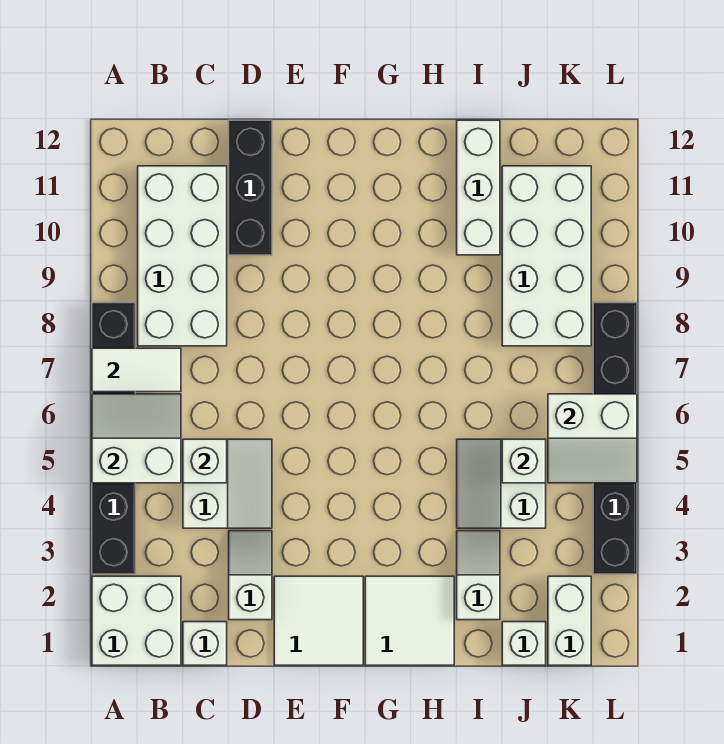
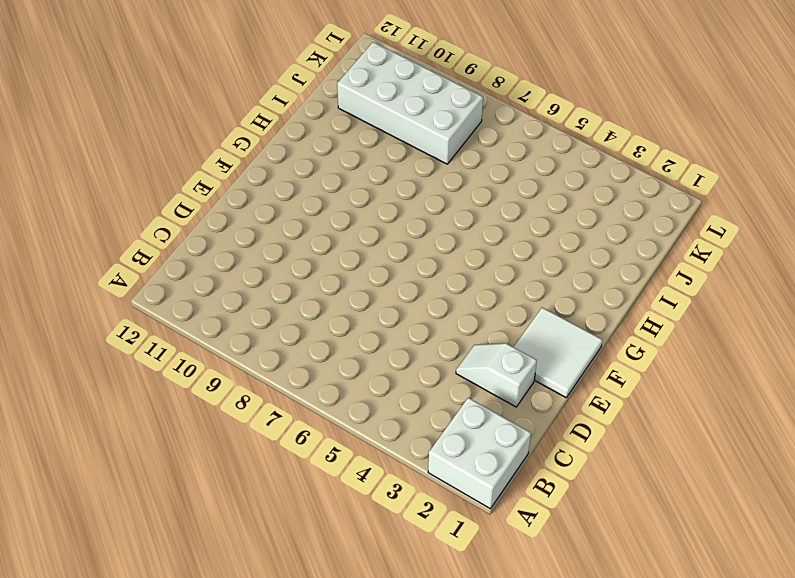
none -> black 1x6 brick [92,303,135,574]
none -> white 2x4 brick [138,166,227,346]
none -> white 1x1 brick [183,622,227,665]

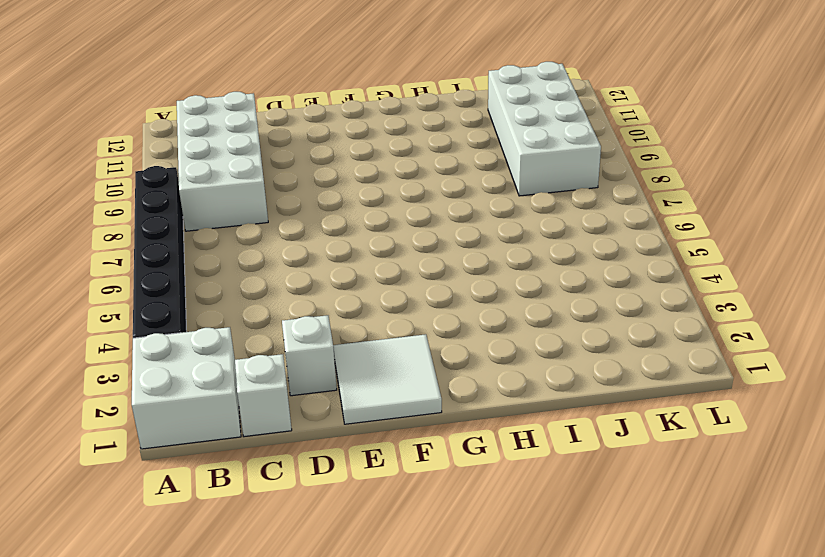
none -> white 2x2 slope [183,439,272,528]
none -> black 1x3 brick [229,120,272,255]
none -> white 2x2 tile [365,576,454,665]

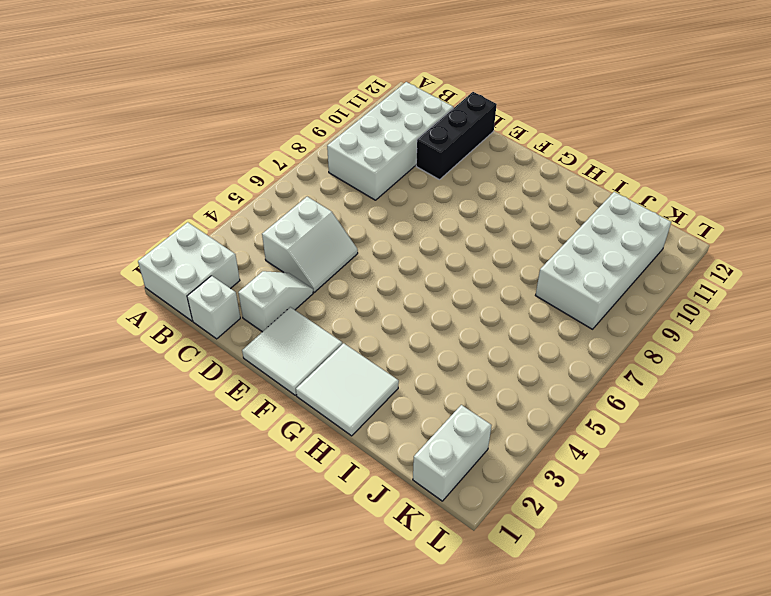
none -> black 1x6 brick [92,303,135,574]
none -> white 1x2 slope [457,531,500,620]
none -> white 2x2 slope [457,439,546,528]

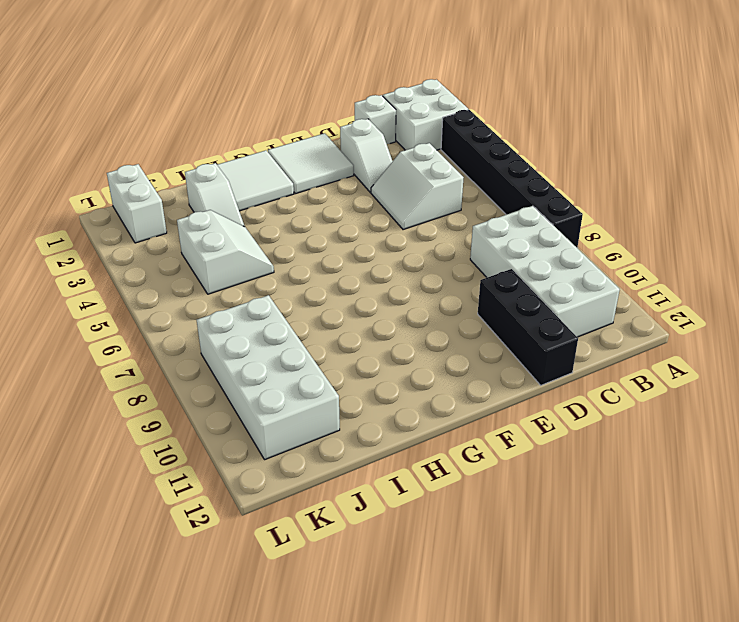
none -> white 1x3 brick [457,120,500,255]
none -> white 1x1 brick [502,622,546,665]
none -> black 1x6 brick [593,303,637,574]

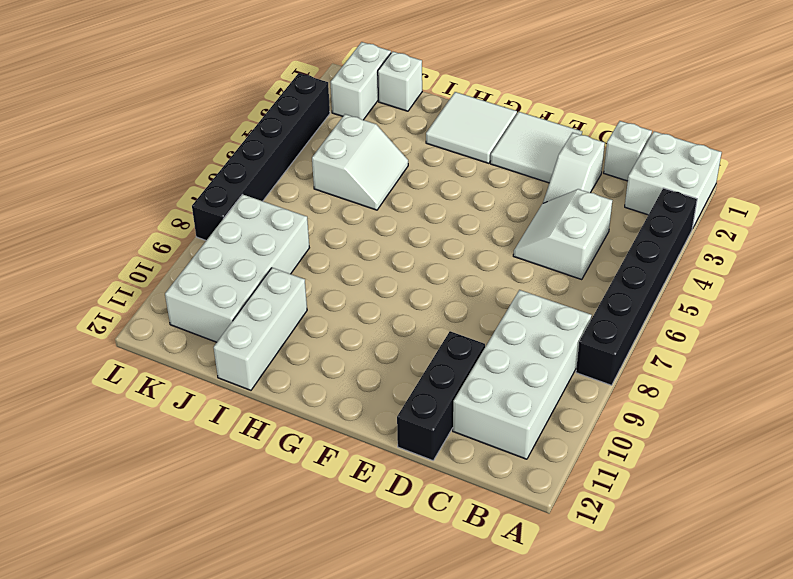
none -> white 1x2 slope [457,531,500,620]
none -> white 2x2 slope [92,394,181,483]
none -> white 1x2 tile [92,348,181,392]

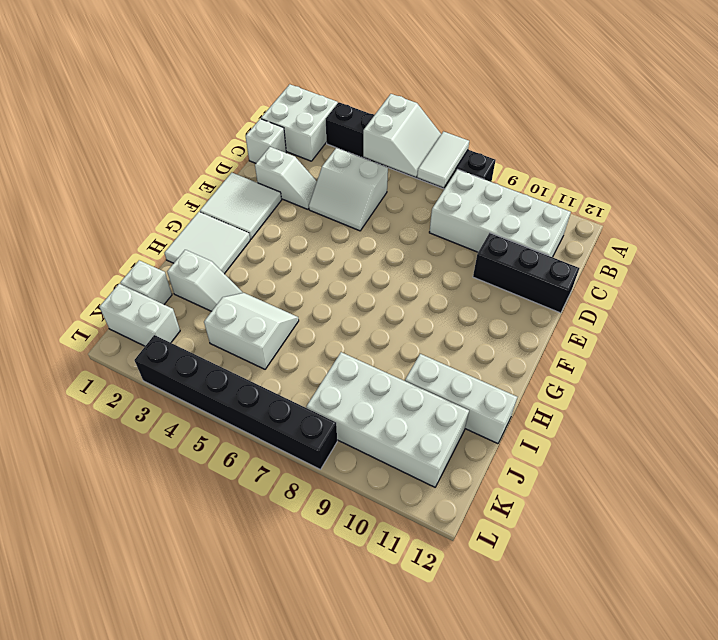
none -> white 1x1 brick [183,439,227,483]
none -> white 1x1 brick [502,439,546,483]
none -> white 2x2 slope [548,394,637,483]

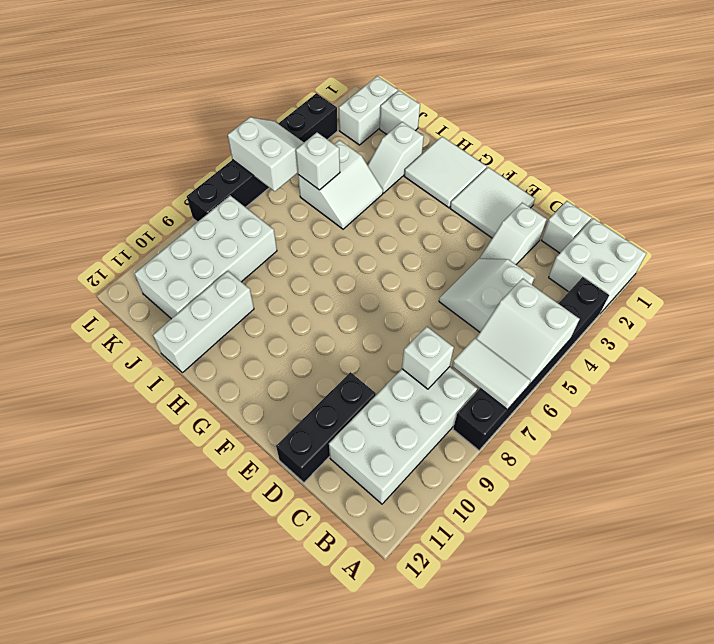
white 1x1 brick [402,327,454,389] -> white 1x1 brick moved to [183,439,227,483]

